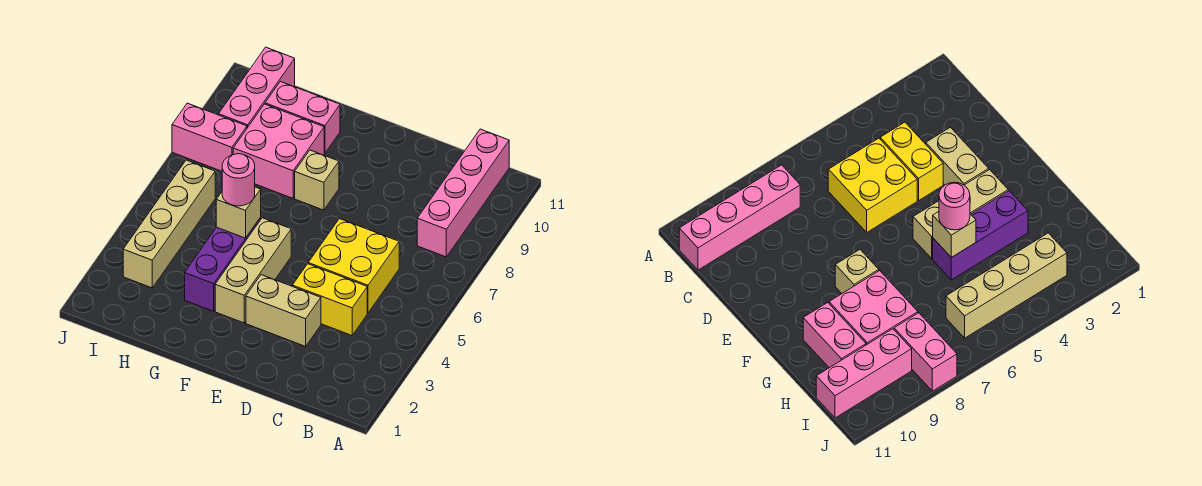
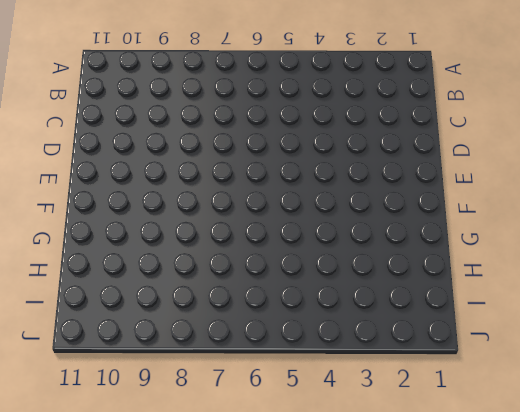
none -> pink 1x4 brick [417,129,509,257]
none -> yellow 1x2 brick [292,264,367,335]
none -> yellow 2x2 brick [308,219,399,313]

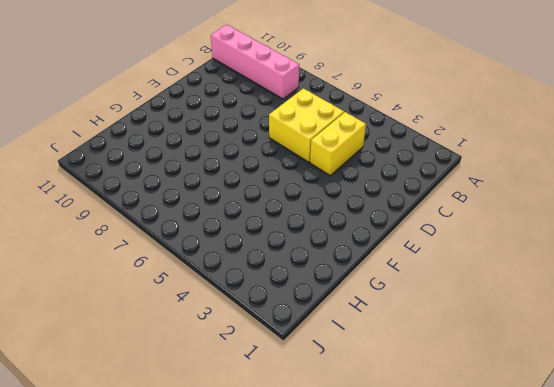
none -> tan 1x2 brick [246,275,321,346]
none -> tan 1x3 brick [215,218,291,323]
none -> tan 1x1 brick [295,150,339,210]

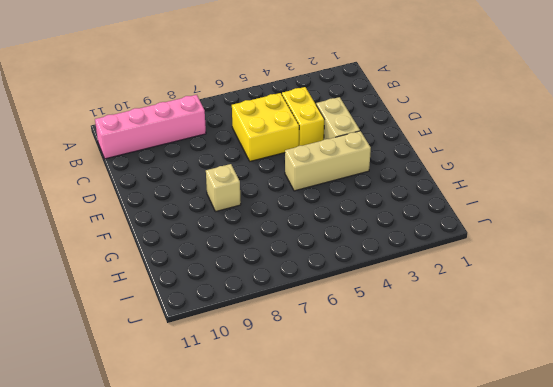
none -> purple 1x3 brick [185,217,261,311]
none -> pink 2x2 brick [233,104,324,198]
none -> pink 1x2 brick [265,82,340,153]

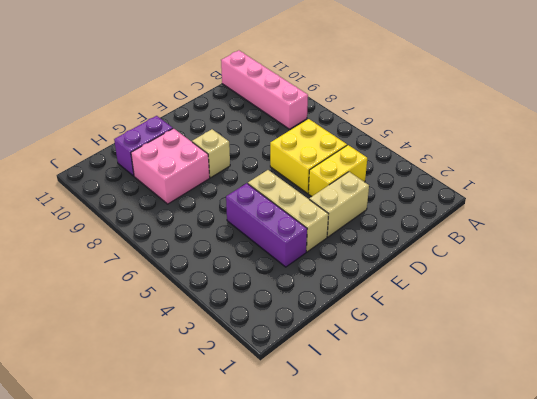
purple 1x2 brick [114,116,173,176] -> pink 1x2 brick [265,82,340,153]
none -> tan 1x4 brick [123,160,215,288]
none -> pink 1x2 brick [172,103,247,171]
none -> pink 1x3 brick [219,47,295,128]

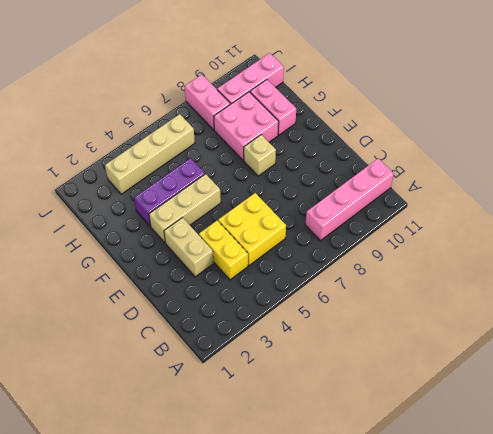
none -> tan 1x1 brick [216,187,261,238]
none -> pink 1x1 round brick [222,154,255,206]

